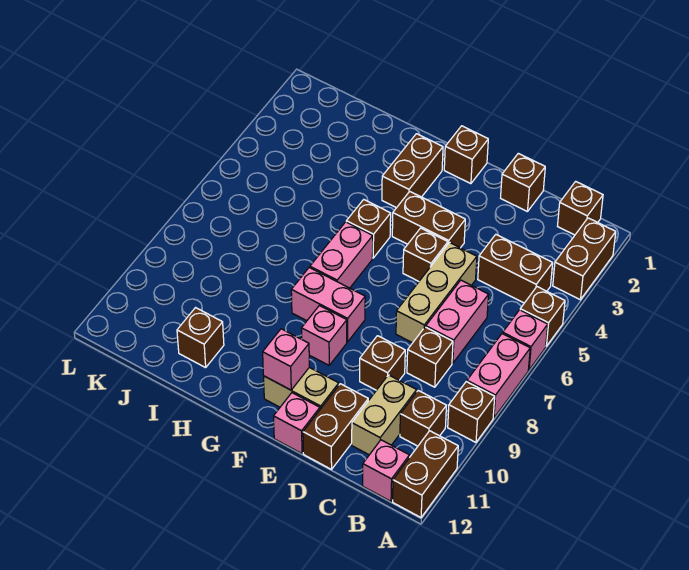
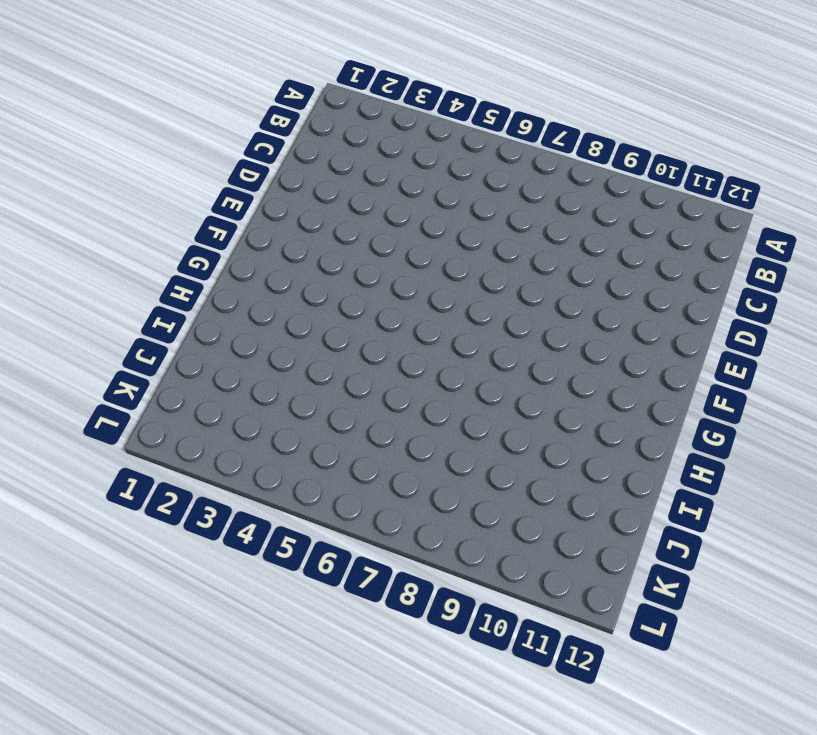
none -> brown 1x2 brick [553,218,616,300]
none -> brown 1x1 brick [520,287,565,346]
none -> pink 1x1 brick [503,310,548,370]

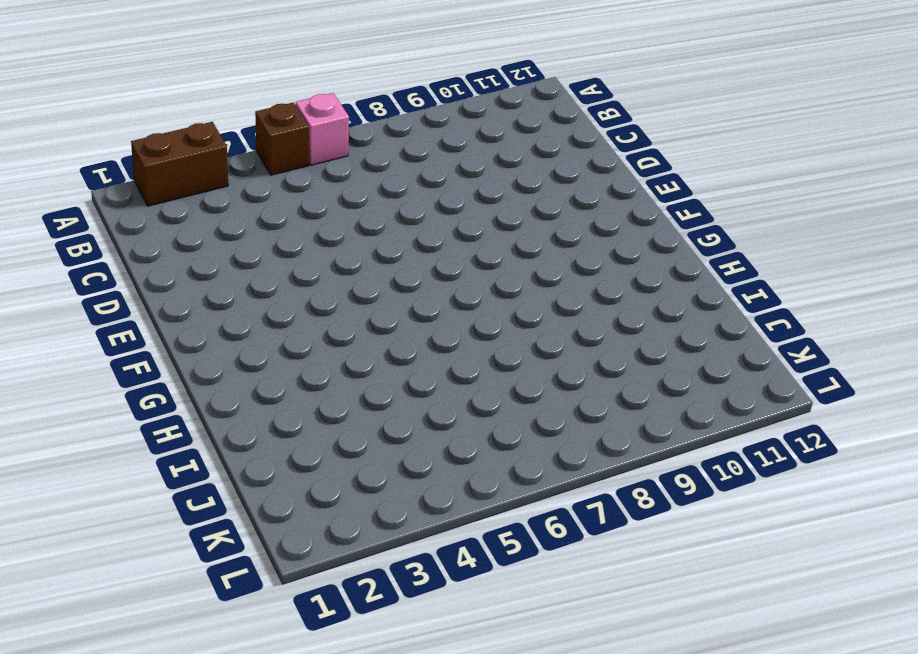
none -> pink 1x2 brick [467,334,530,418]
none -> brown 1x1 brick [448,382,495,442]
none -> brown 1x2 brick [393,431,458,517]

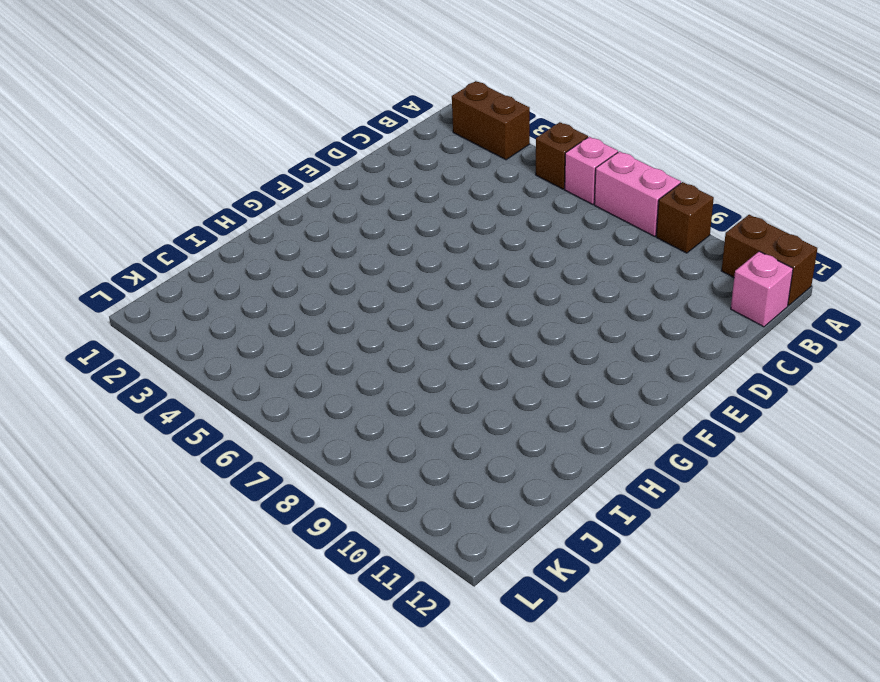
none -> brown 1x1 brick [558,181,603,235]
none -> brown 1x2 brick [478,235,553,303]
none -> brown 1x1 brick [400,391,446,446]

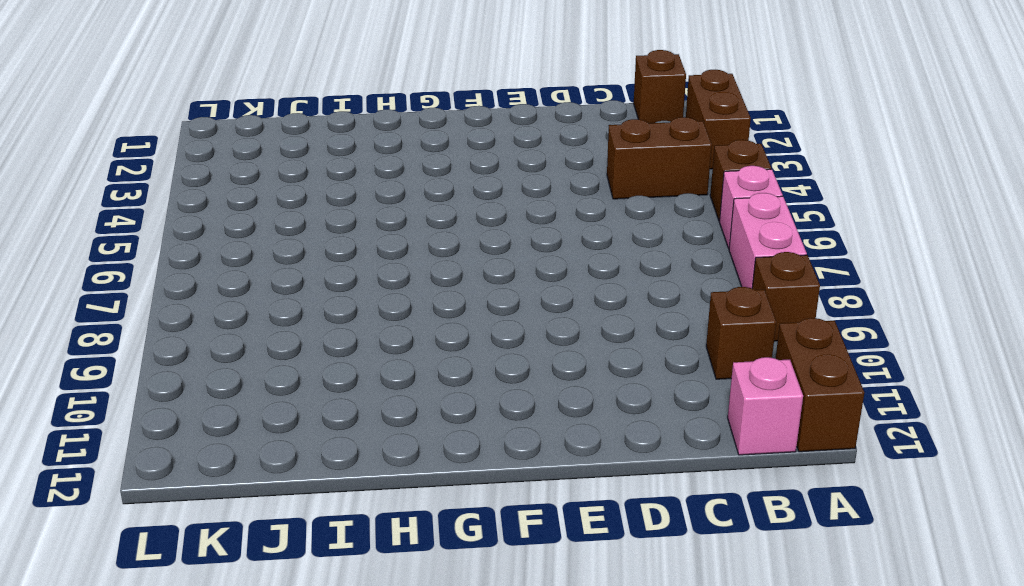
none -> pink 1x2 brick [426,280,489,363]
none -> brown 1x1 brick [407,327,453,387]
none -> tan 1x2 brick [352,375,417,455]

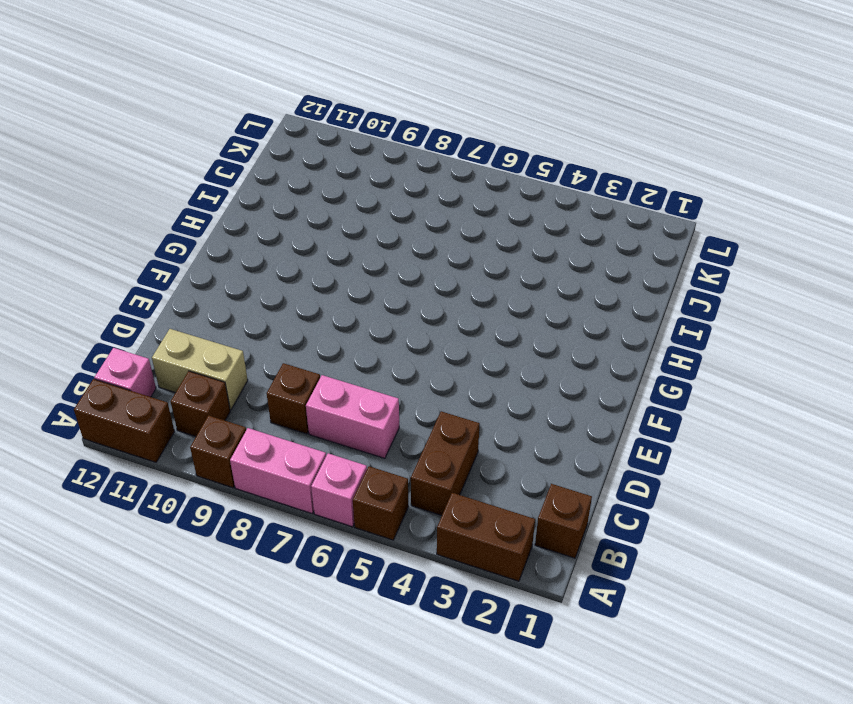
none -> brown 1x1 brick [501,153,545,212]
none -> tan 1x3 brick [396,243,477,343]
none -> brown 1x1 brick [360,336,405,390]

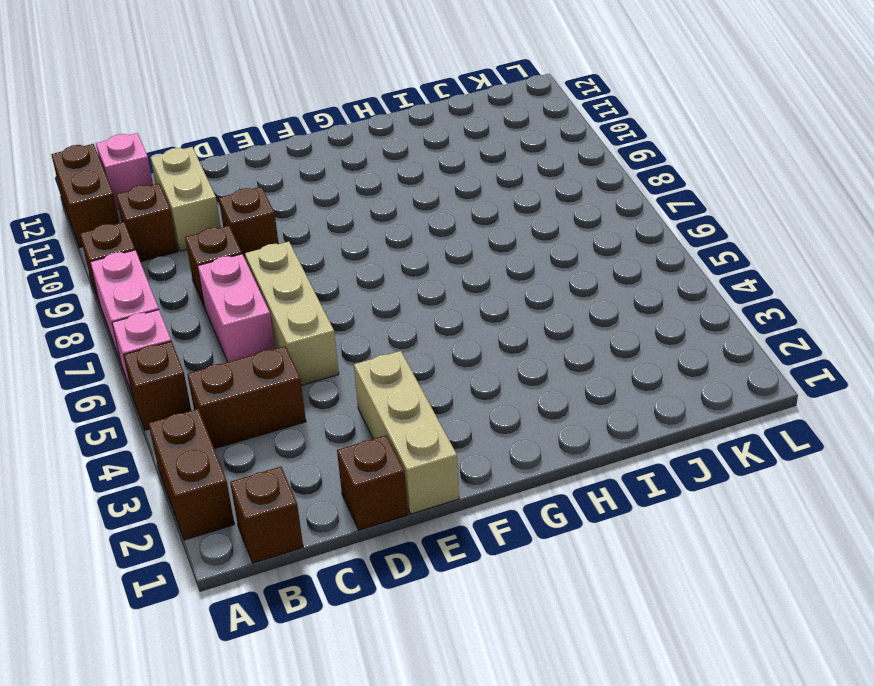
tan 1x3 brick [354,351,459,514] -> none
none -> brown 1x2 brick [303,384,368,469]
none -> brown 1x2 brick [392,192,465,248]
none -> brown 1x1 brick [403,228,448,281]

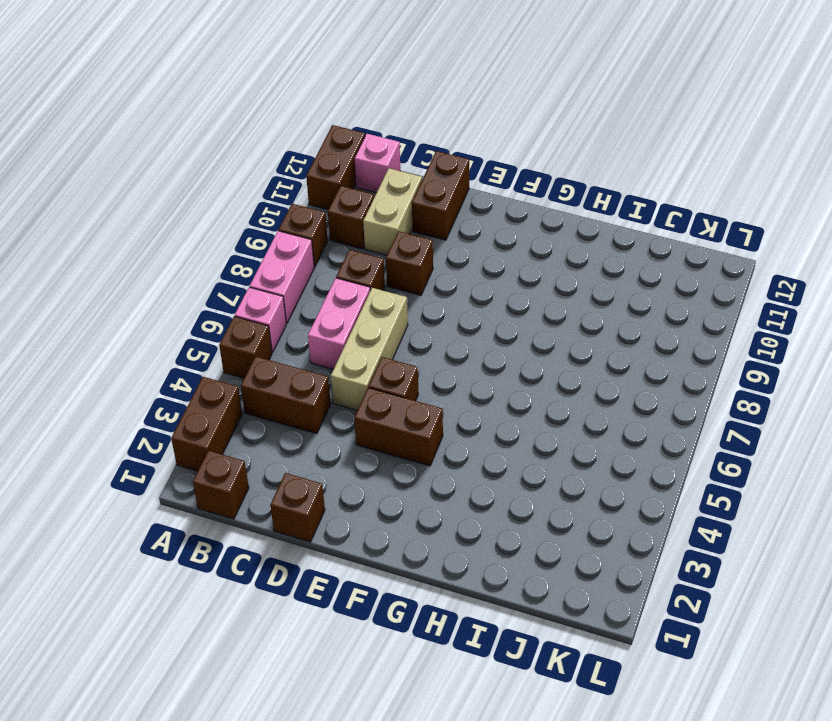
none -> tan 1x2 brick [264,367,339,409]
none -> pink 1x1 brick [274,393,320,454]
none -> brown 1x1 brick [444,126,488,184]

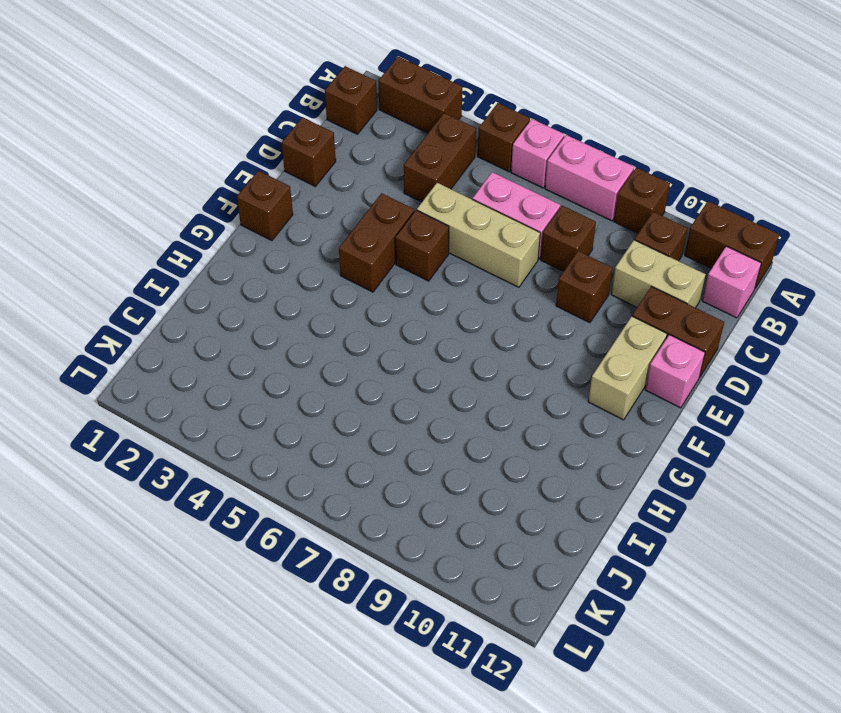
none -> pink 1x2 brick [291,268,365,342]
none -> pink 1x1 brick [301,306,347,365]
none -> brown 1x2 brick [382,134,443,208]

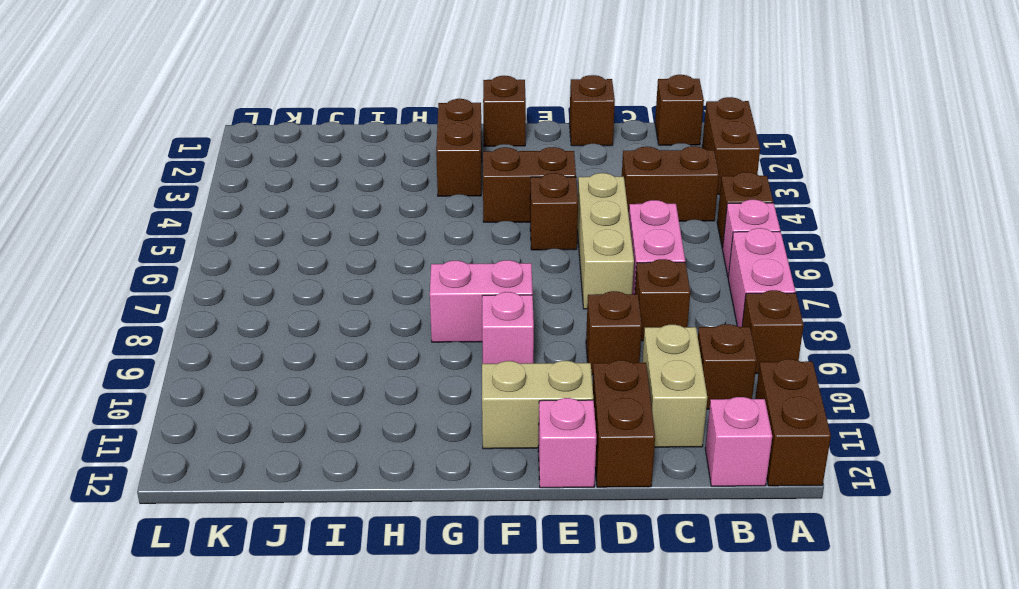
none -> brown 1x1 brick [346,200,391,258]
none -> pink 1x2 brick [310,222,373,288]
none -> brown 1x1 brick [177,308,224,368]

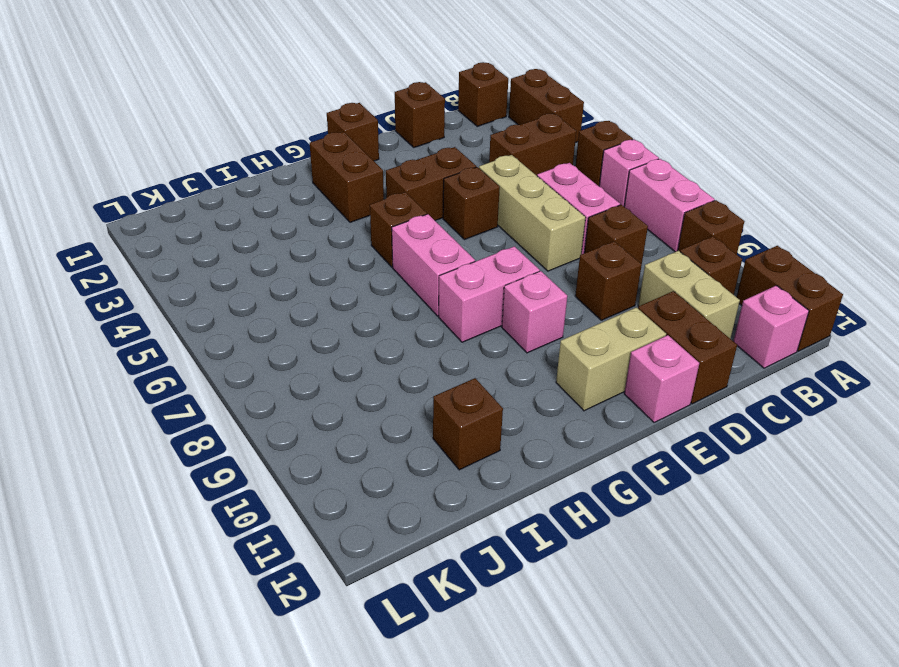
none -> pink 1x1 brick [263,329,309,390]

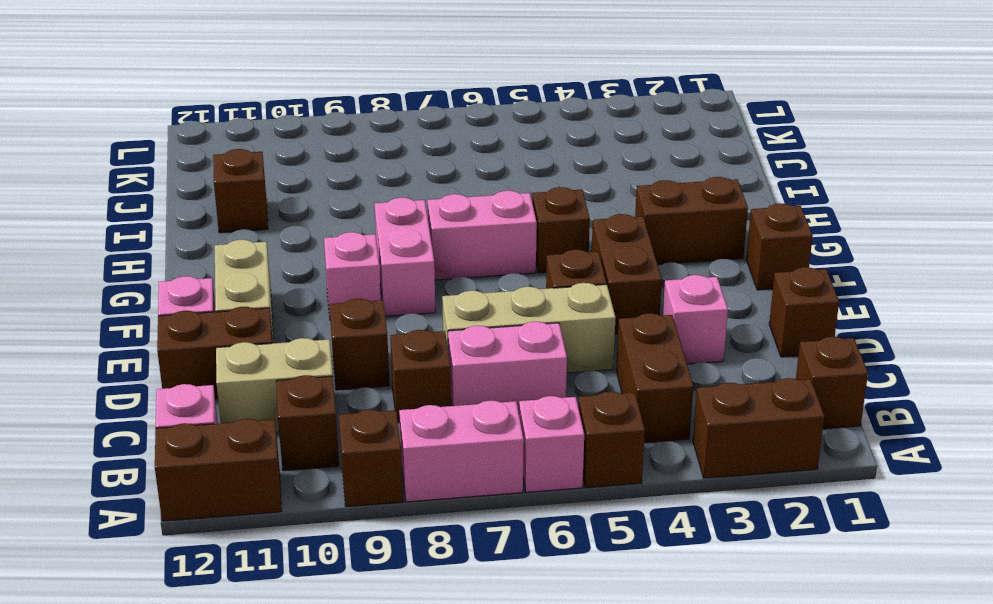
pink 1x1 brick [663,275,728,364] -> pink 1x1 brick moved to [263,329,309,390]

